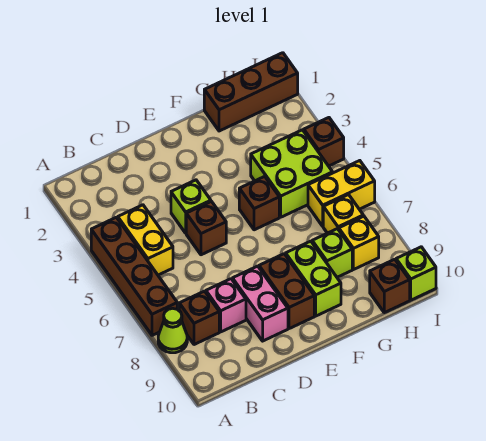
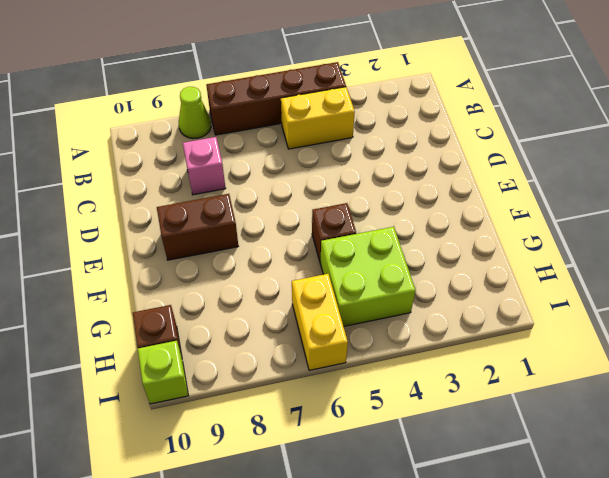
none -> brown 1x1 brick [179,291,219,345]
none -> lime 1x1 brick [171,180,211,233]
none -> brown 1x1 brick [186,202,226,255]

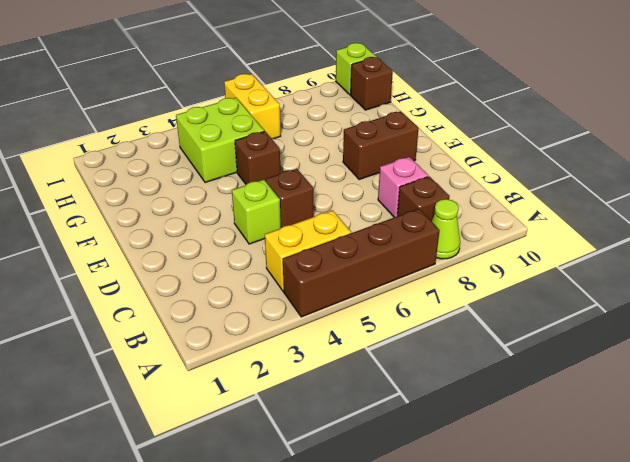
none -> pink 1x2 brick [233,266,288,341]
none -> lime 1x2 brick [286,241,341,316]
none -> brown 1x3 brick [204,53,298,131]

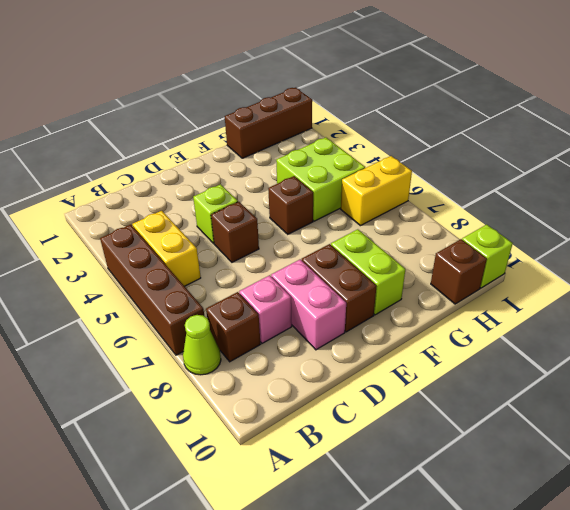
none -> lime 1x1 brick [312,229,352,277]
none -> yellow 1x1 brick [323,195,363,233]
none -> yellow 1x1 brick [339,216,379,270]

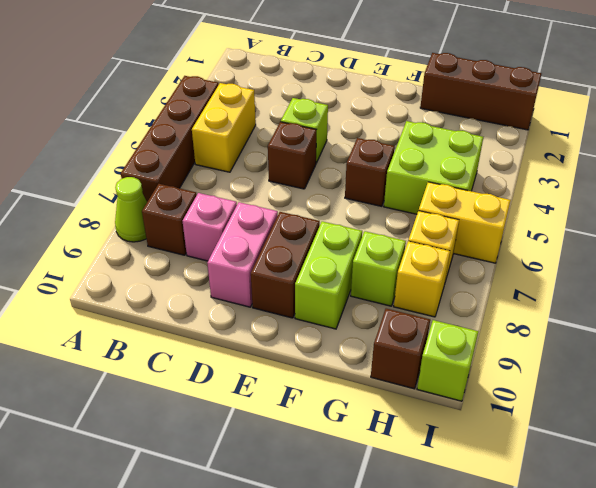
none -> brown 1x1 brick [304,118,344,166]

